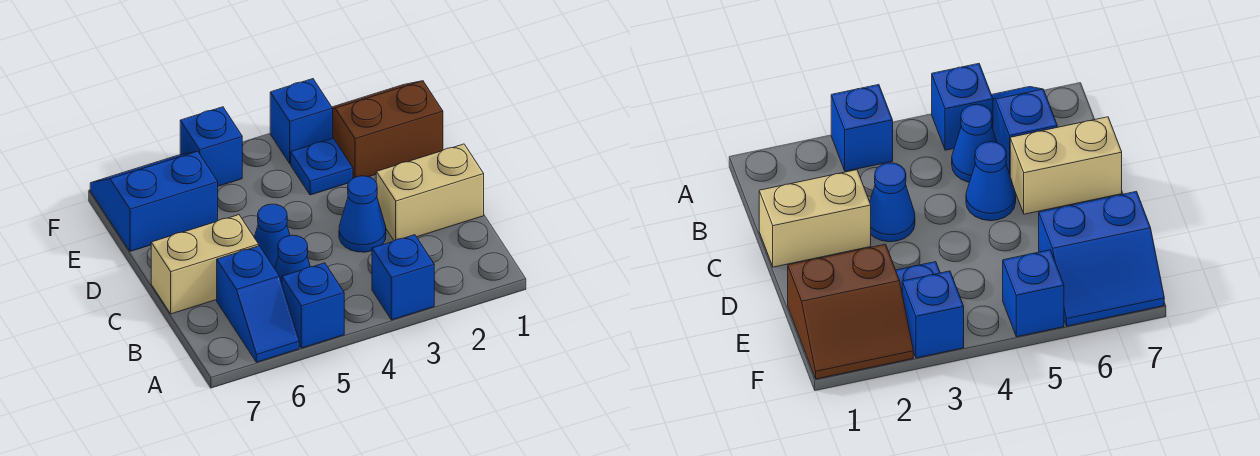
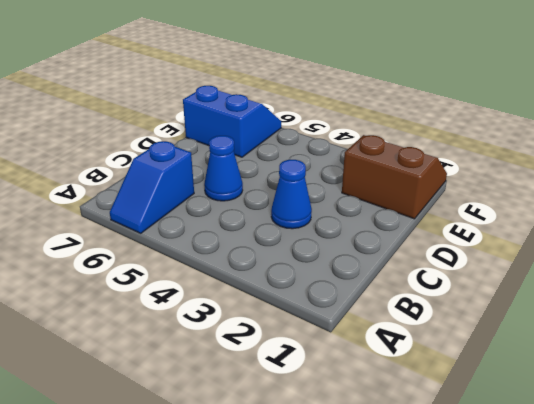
none -> blue 1x1 brick [372,235,434,320]
none -> blue 1x1 brick [282,263,344,348]
none -> blue 1x1 cone [275,235,310,283]

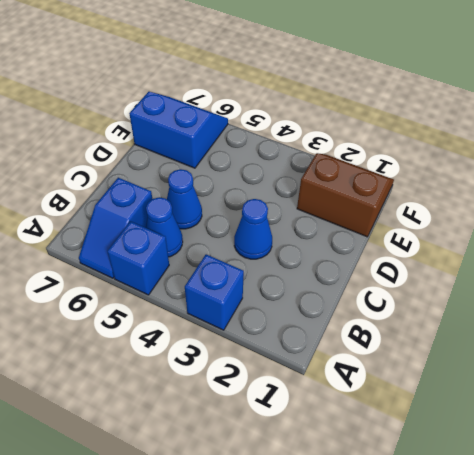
none -> tan 1x2 brick [376,144,484,240]
none -> tan 1x2 brick [151,215,259,314]
none -> blue 1x1 plate [291,138,353,195]

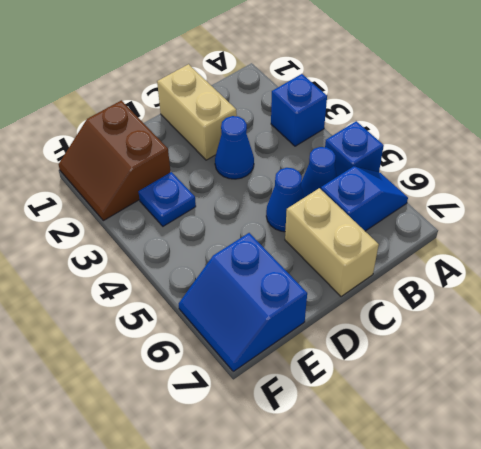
none -> blue 1x1 brick [270,79,333,164]
none -> blue 1x1 brick [180,107,242,186]

